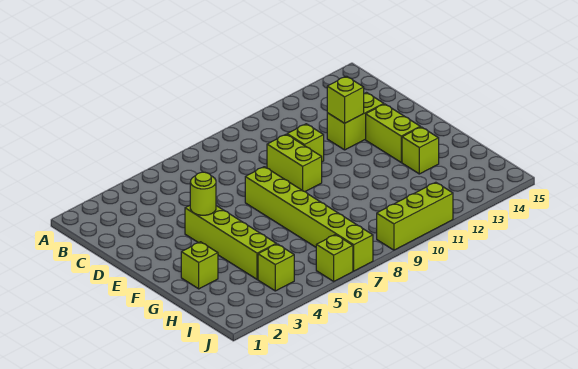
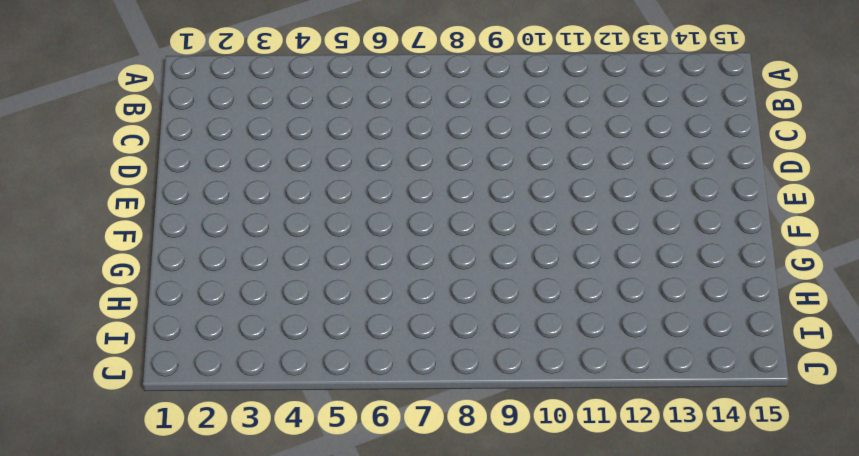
none -> lime 1x2 brick [267,134,322,192]
none -> lime 1x1 brick [287,124,324,162]
none -> lime 1x2 brick [327,93,384,150]

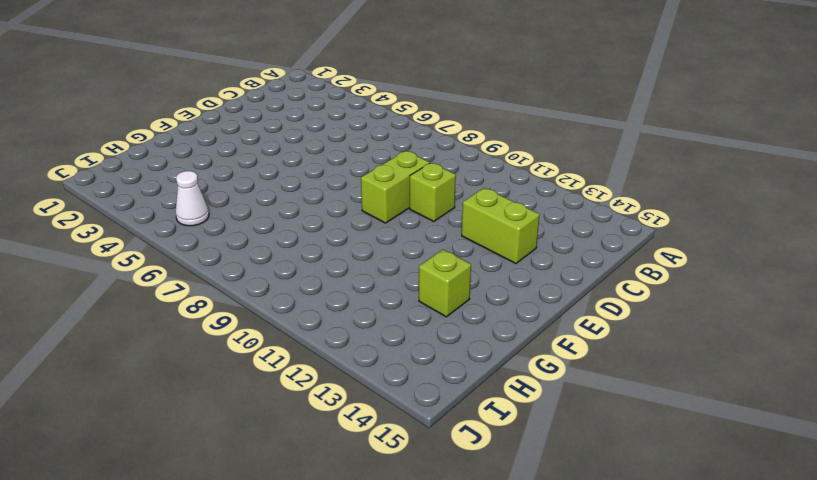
white 1x1 cone [176,171,209,226] -> none
none -> lime 1x4 brick [185,206,276,279]
none -> lime 1x6 brick [245,167,373,271]
none -> lime 1x2 brick [366,104,420,162]

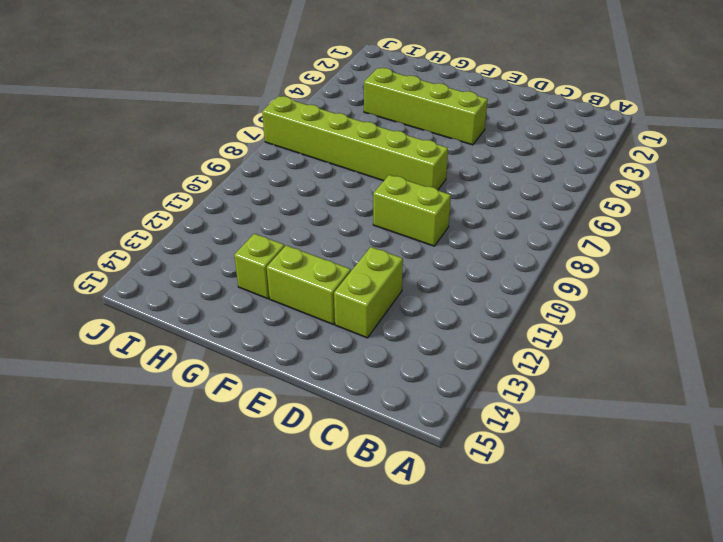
none -> lime 1x1 brick [287,124,324,162]
none -> lime 1x1 brick [181,242,218,289]
none -> lime 1x1 brick [258,244,294,291]

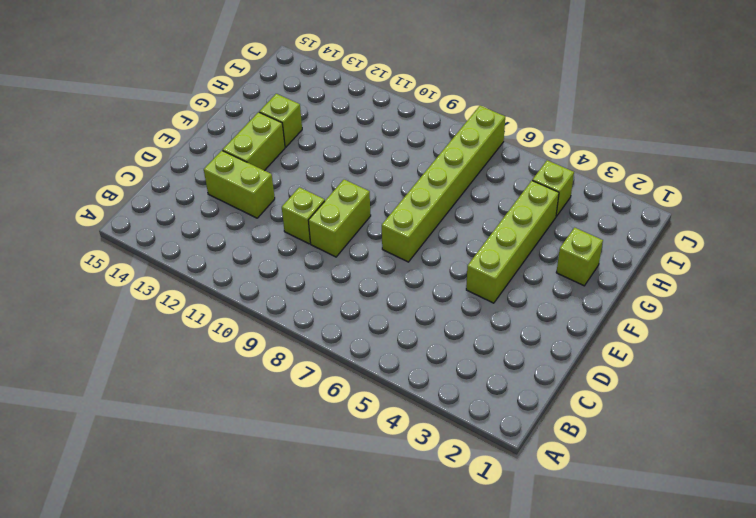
none -> lime 1x1 brick [316,235,353,281]
none -> lime 1x3 brick [377,182,453,250]
none -> lime 1x1 brick [327,76,364,123]

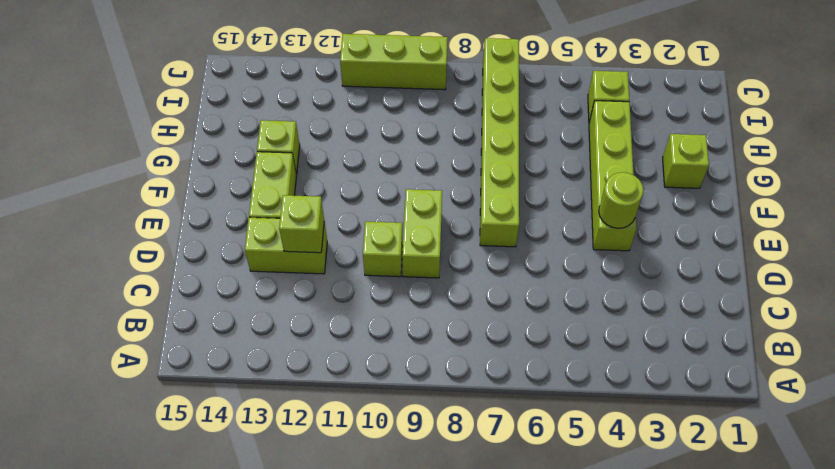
none -> lime 1x1 brick [316,235,353,281]

